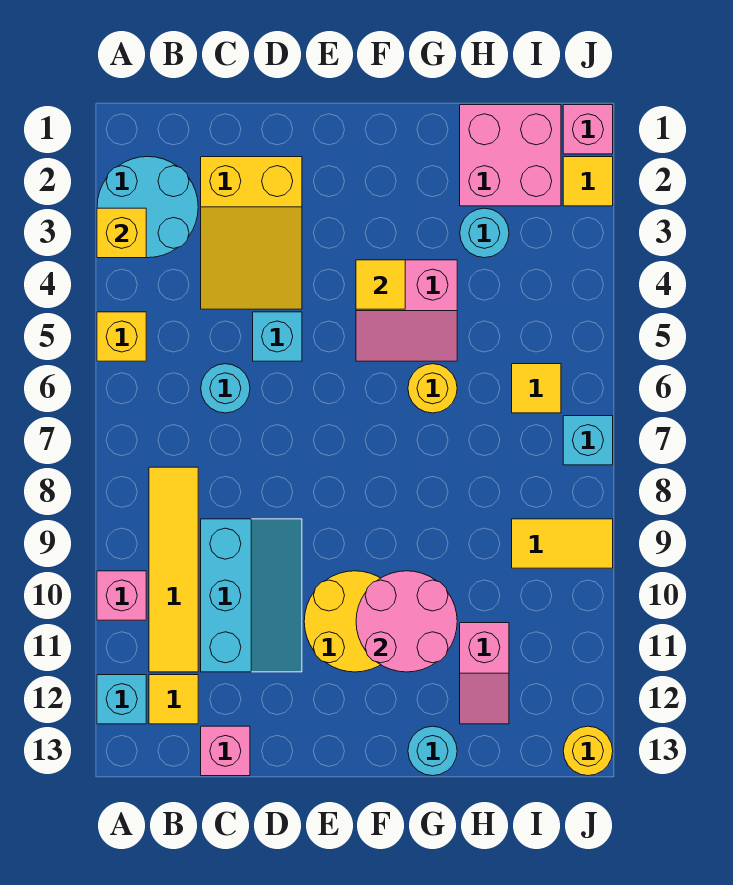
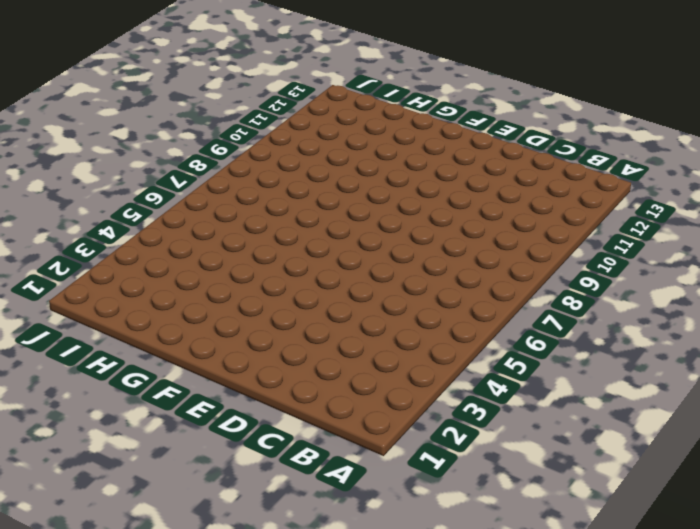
none -> cyan 2x2 round brick [97,157,198,258]
none -> yellow 1x1 brick [97,312,146,361]
none -> pink 1x1 brick [97,571,146,620]

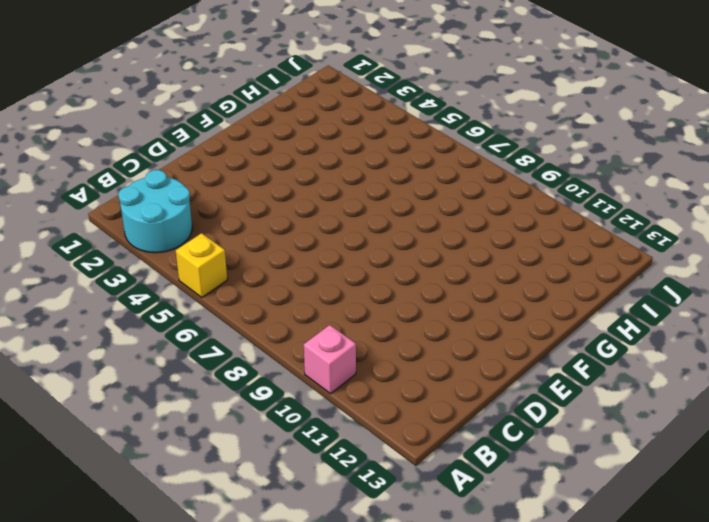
none -> cyan 1x1 brick [97,675,146,724]
none -> yellow 1x4 tile [149,467,198,672]
none -> yellow 1x1 tile [149,675,198,724]

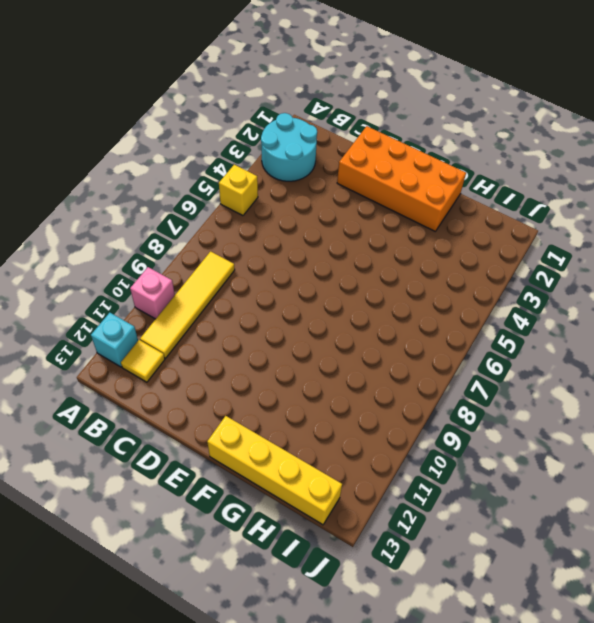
orange 2x4 brick [337,126,466,231] -> yellow 2x3 slope [201,157,302,309]
yellow 1x4 brick [207,416,342,525] -> cyan 1x1 round brick [408,726,457,776]
none -> cyan 1x1 round brick [201,364,250,413]
none -> cyan 2x3 slope [201,519,302,672]
none -> pink 1x1 brick [201,726,250,776]

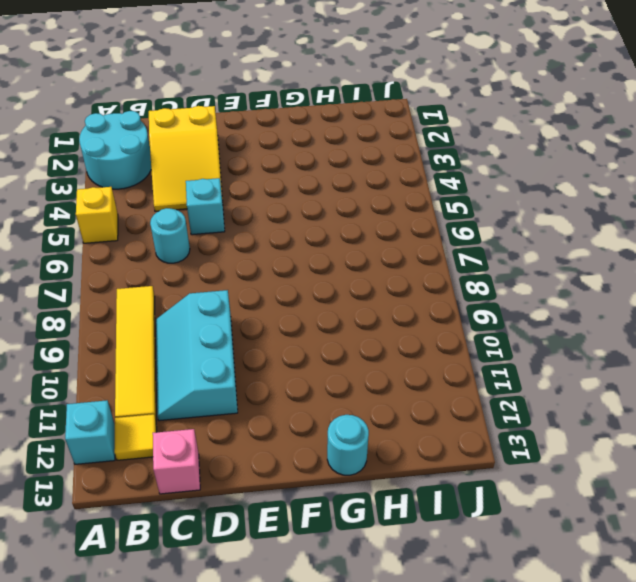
cyan 2x3 slope [156,290,238,421] -> cyan 2x3 slope turned to [201,519,302,672]
none -> pink 1x1 brick [97,571,146,620]
none -> yellow 2x2 round brick [304,571,380,672]
none -> pink 2x2 slope [356,260,457,361]

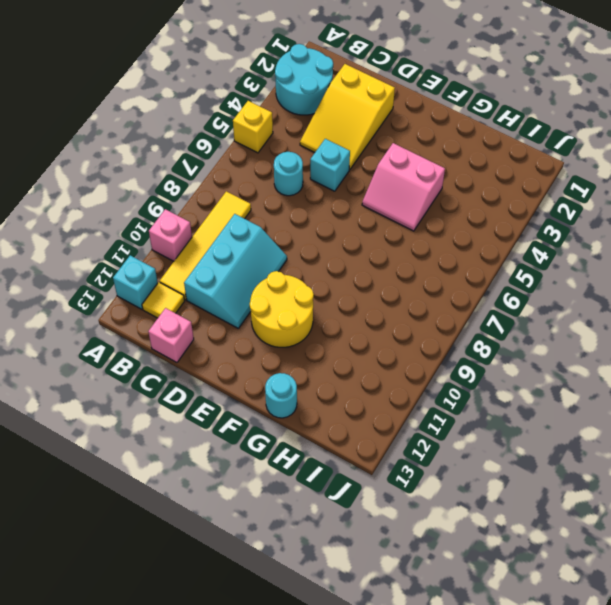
none -> yellow 1x1 round brick [408,364,457,413]
none -> pink 2x2 brick [460,105,561,206]
none -> cyan 1x1 round brick [460,208,509,258]

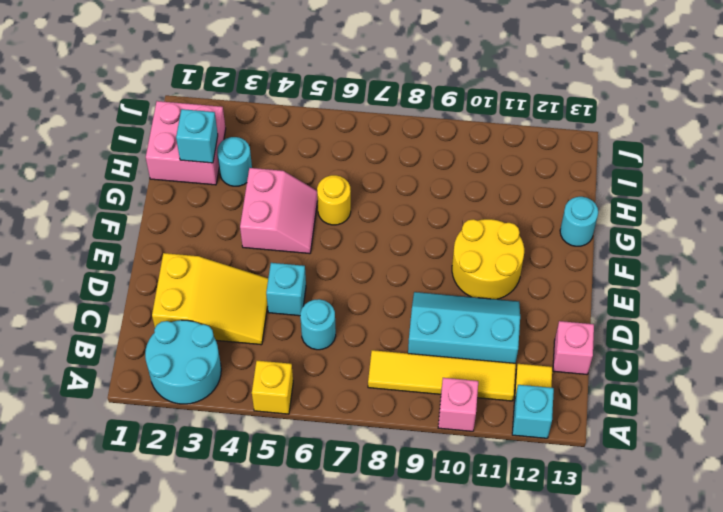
cyan 1x1 brick [176,109,218,163] -> cyan 1x1 brick moved to [563,416,613,465]
none -> pink 1x2 slope [460,623,509,724]
none -> yellow 1x1 tile [512,364,561,413]
none -> yellow 1x2 tile [512,519,613,568]

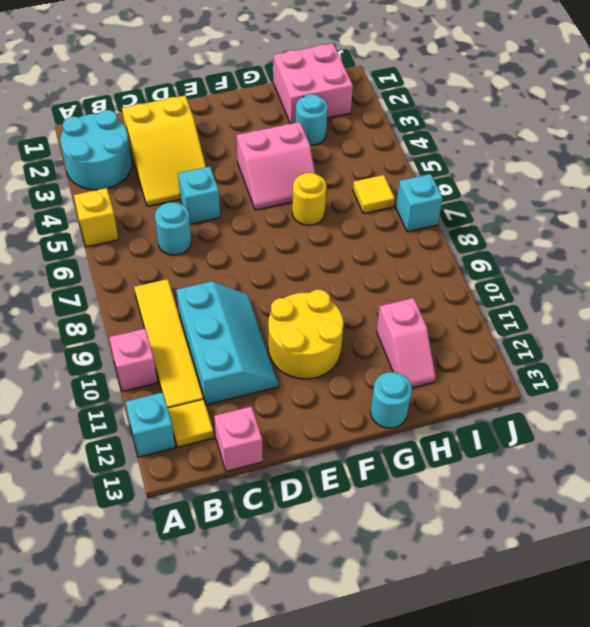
none -> yellow 1x2 tile [512,519,613,568]
none -> pink 1x1 brick [563,105,613,154]
none -> yellow 1x1 tile [563,157,613,206]

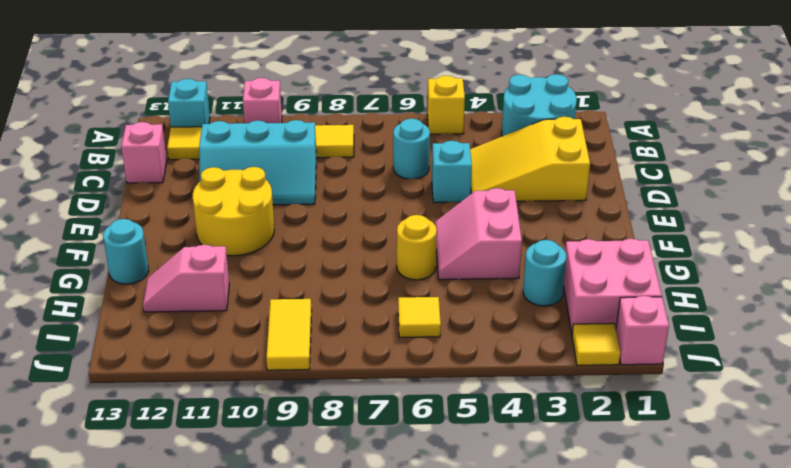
none -> cyan 1x1 brick [563,416,613,465]
none -> yellow 1x1 round brick [563,726,613,776]
none -> yellow 1x1 brick [97,208,146,258]

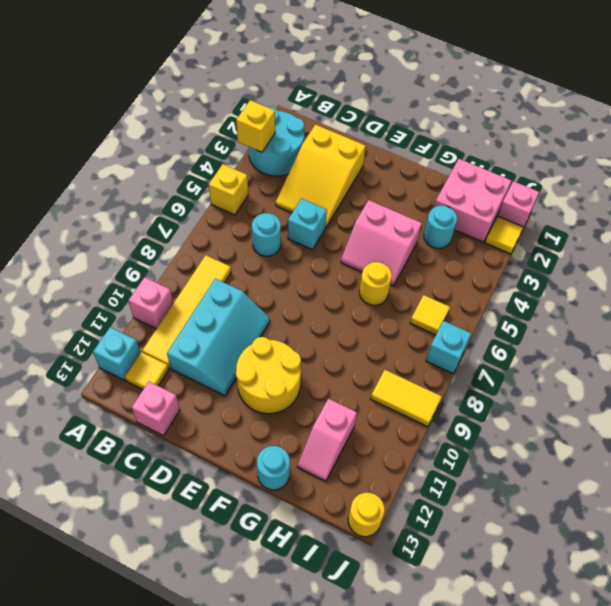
none -> yellow 1x1 tile [356,260,405,309]
none -> pink 2x2 round brick [356,571,457,672]

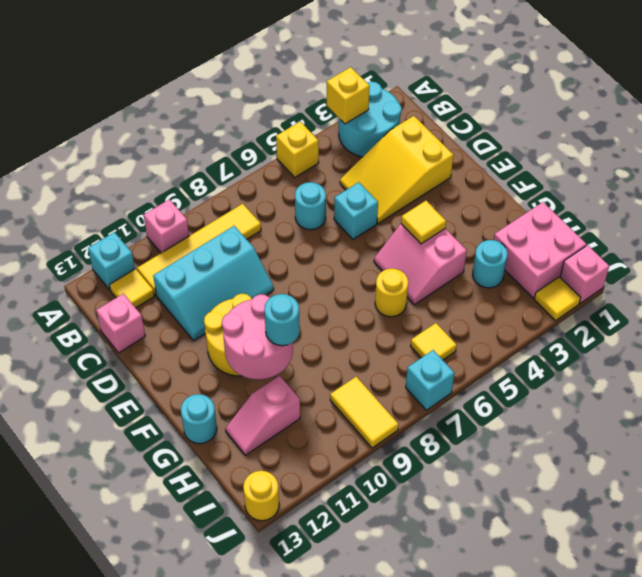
cyan 1x1 round brick [264,294,300,346] -> none

